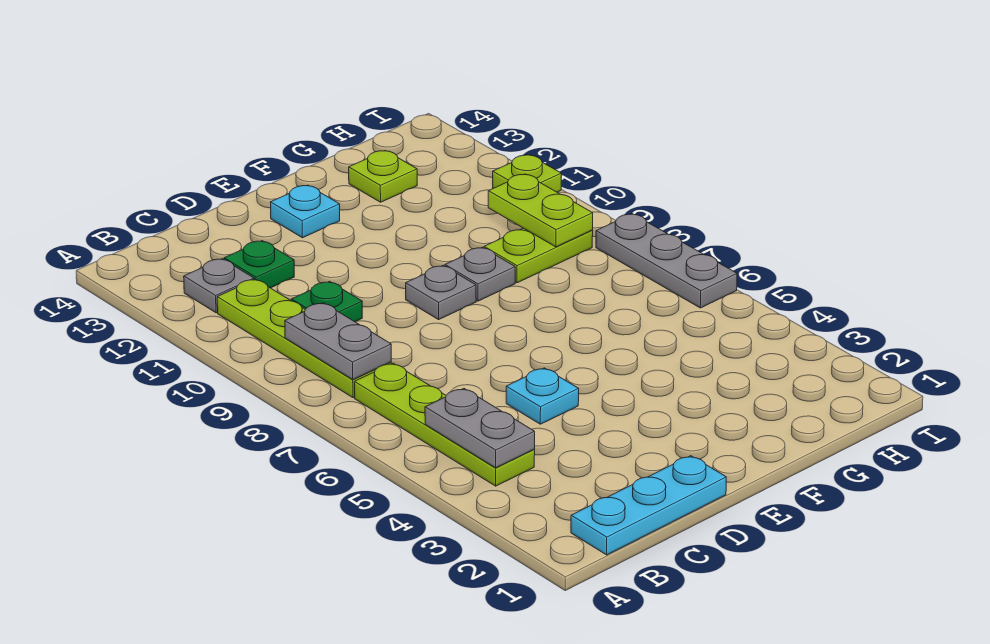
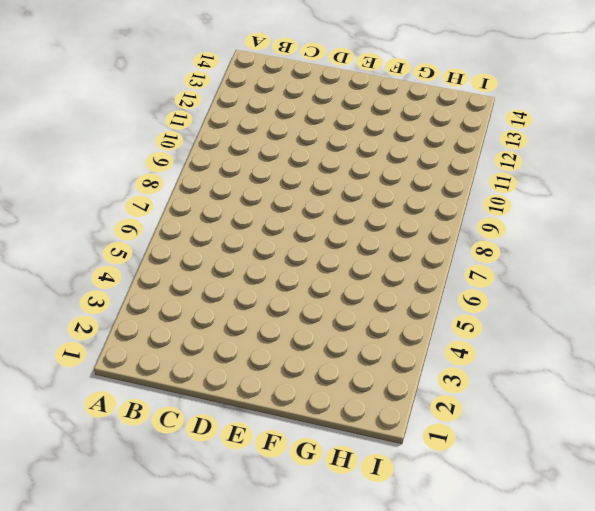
none -> cyan 1x3 plate [571,456,726,555]
none -> lime 1x4 plate [354,363,535,486]
none -> lime 1x4 plate [217,279,391,398]

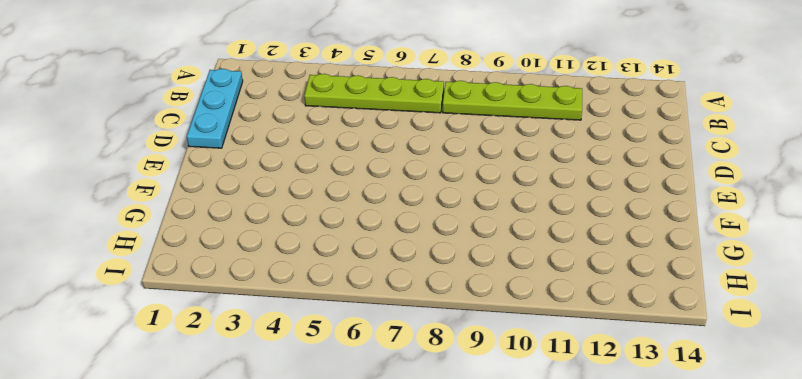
none -> grey 1x1 plate [184,259,254,313]
none -> green 1x1 plate [291,281,362,322]
none -> green 1x1 plate [224,241,294,288]

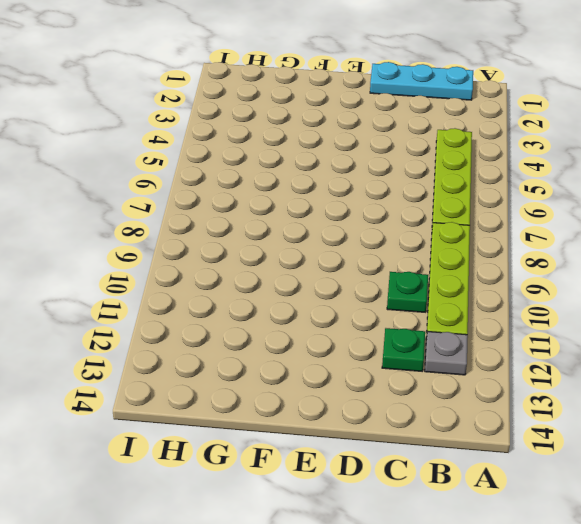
none -> cyan 1x1 plate [506,368,579,424]
none -> grey 1x1 plate [406,266,476,320]
none -> cyan 1x1 plate [270,185,340,238]

